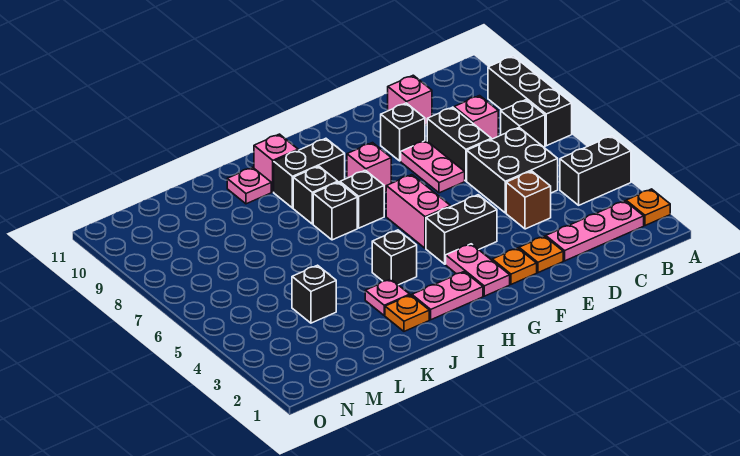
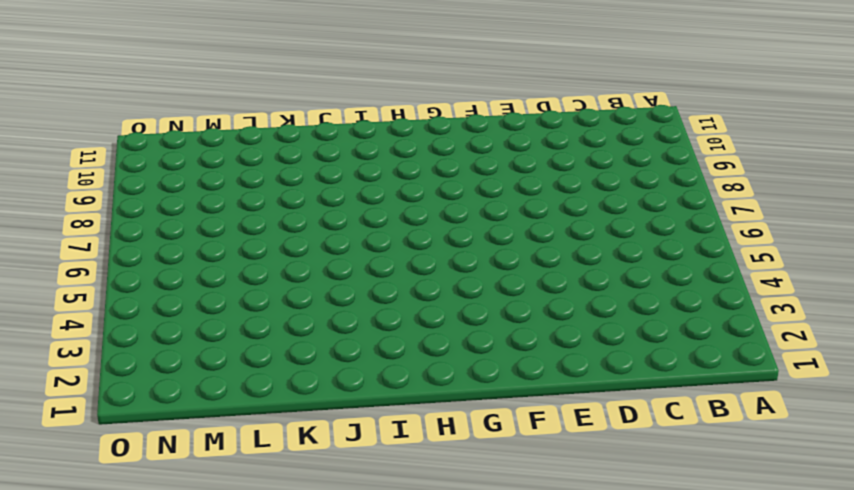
none -> orange 1x1 plate [626,189,670,226]
none -> black 1x2 brick [560,136,631,205]
none -> black 1x3 brick [488,56,572,146]

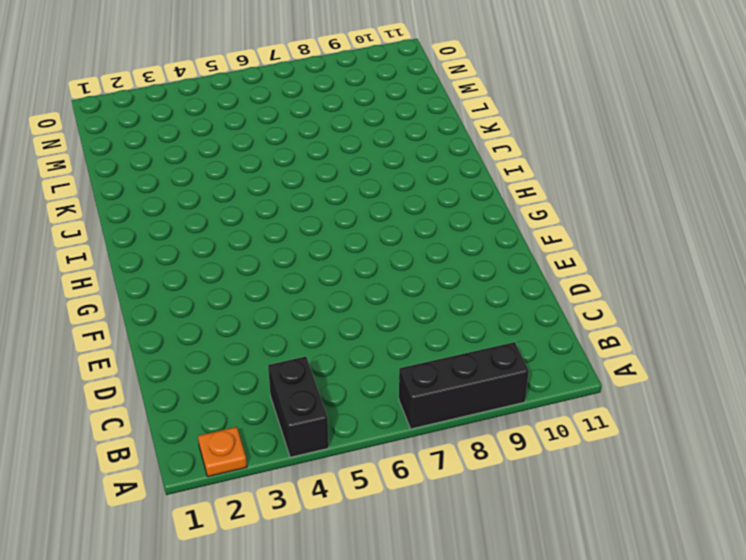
none -> pink 1x3 plate [546,201,644,261]
none -> black 1x1 brick [501,100,545,147]
none -> black 2x2 brick [467,128,558,213]

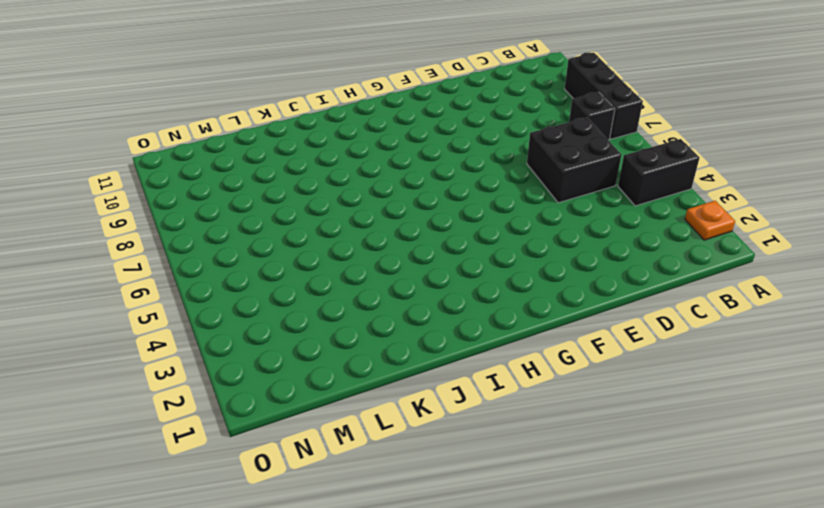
none -> pink 1x3 plate [546,201,644,261]
none -> pink 1x1 brick [454,96,498,139]
none -> brown 1x1 brick [506,171,551,229]

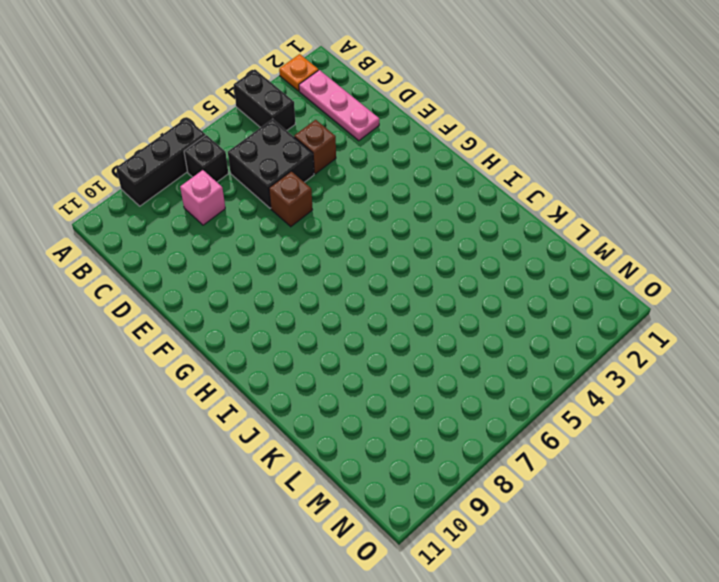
brown 1x1 brick [269,171,312,227] -> none
none -> black 1x2 brick [427,107,491,181]
none -> pink 1x1 brick [388,75,432,125]
none -> orange 1x1 plate [519,236,563,273]

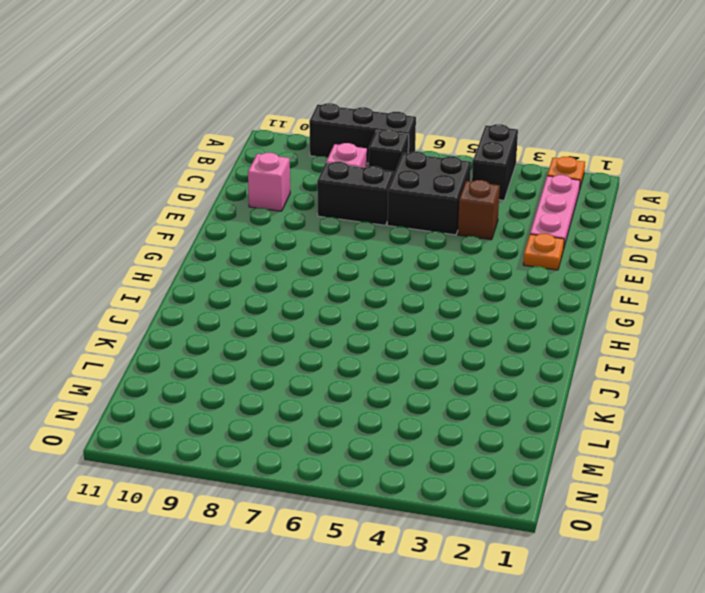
none -> pink 1x2 plate [401,141,465,193]
none -> black 1x1 brick [381,103,425,161]
none -> orange 1x1 plate [492,248,537,284]

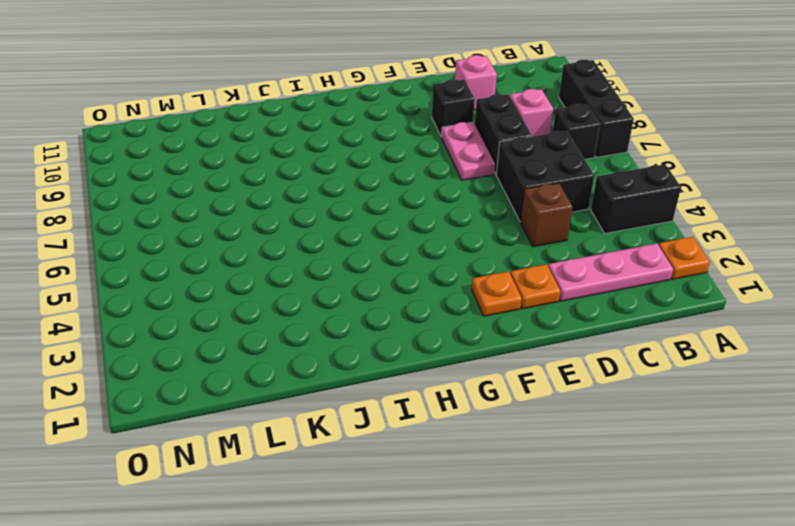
none -> black 1x2 brick [426,195,497,264]
none -> pink 1x2 plate [446,244,510,296]
none -> pink 1x2 brick [386,175,451,248]

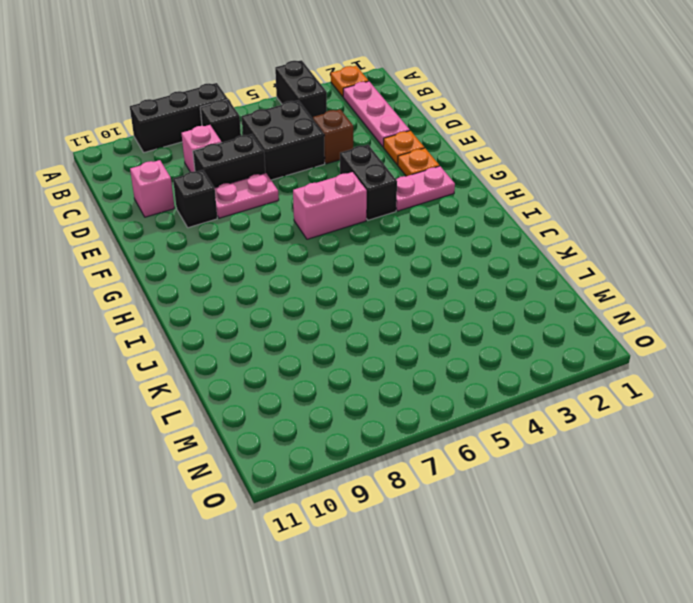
none -> pink 1x1 brick [347,143,391,192]
none -> pink 1x2 plate [412,272,483,320]
none -> black 1x1 brick [340,170,384,228]

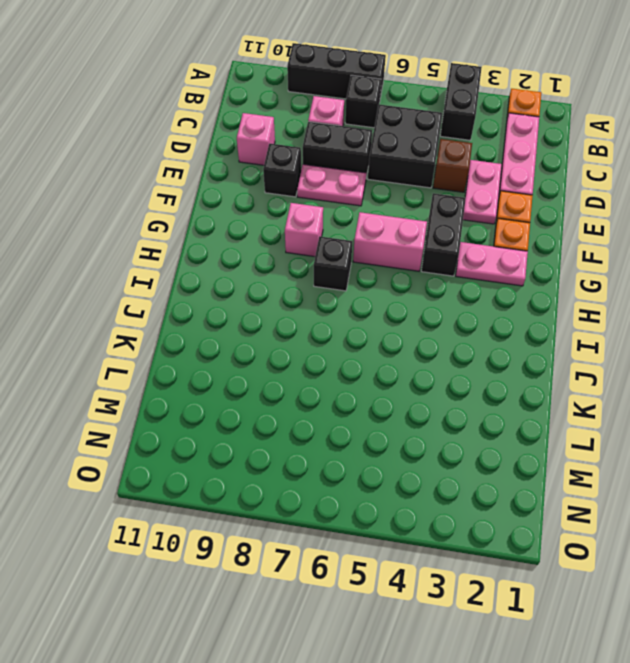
pink 1x2 plate [463,160,502,224] -> pink 1x2 plate moved to [412,272,483,320]
none -> black 1x2 brick [274,138,345,208]
none -> black 1x1 brick [372,230,417,285]
none -> black 1x1 brick [313,182,357,240]

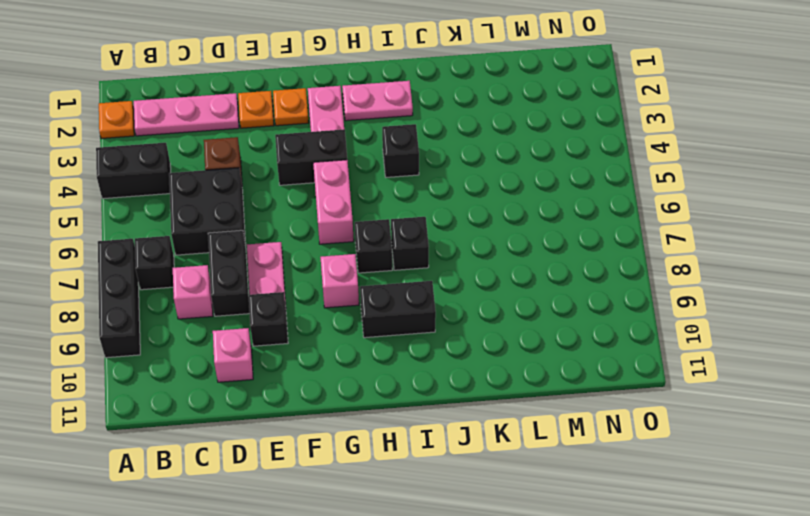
none -> black 1x1 brick [293,166,338,224]
none -> pink 1x1 brick [254,134,298,192]
none -> orange 1x1 plate [385,295,429,331]

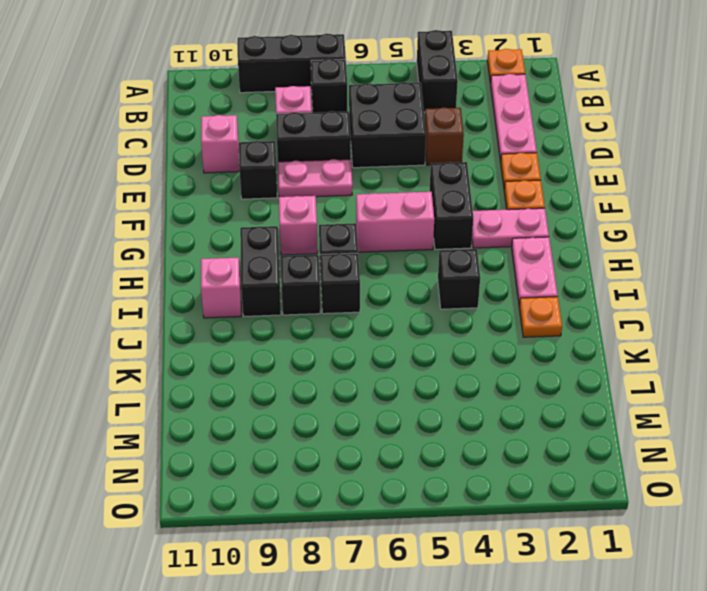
none -> pink 1x1 plate [365,279,410,315]
none -> pink 1x1 plate [227,167,271,204]
none -> black 1x1 brick [292,265,336,323]

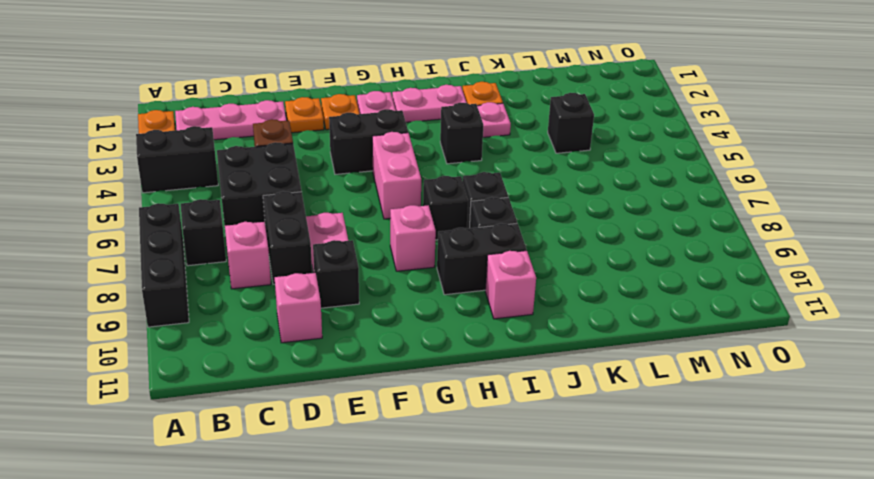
none -> pink 1x1 plate [227,167,271,204]

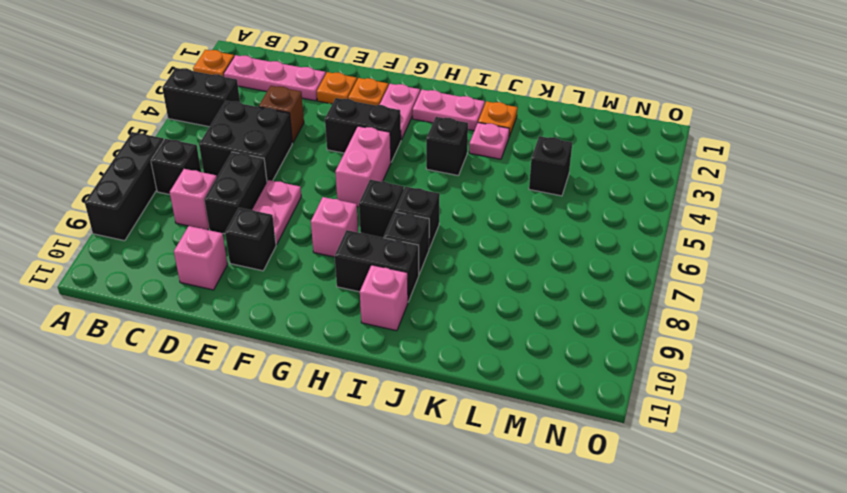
none -> pink 1x1 plate [227,167,271,204]

